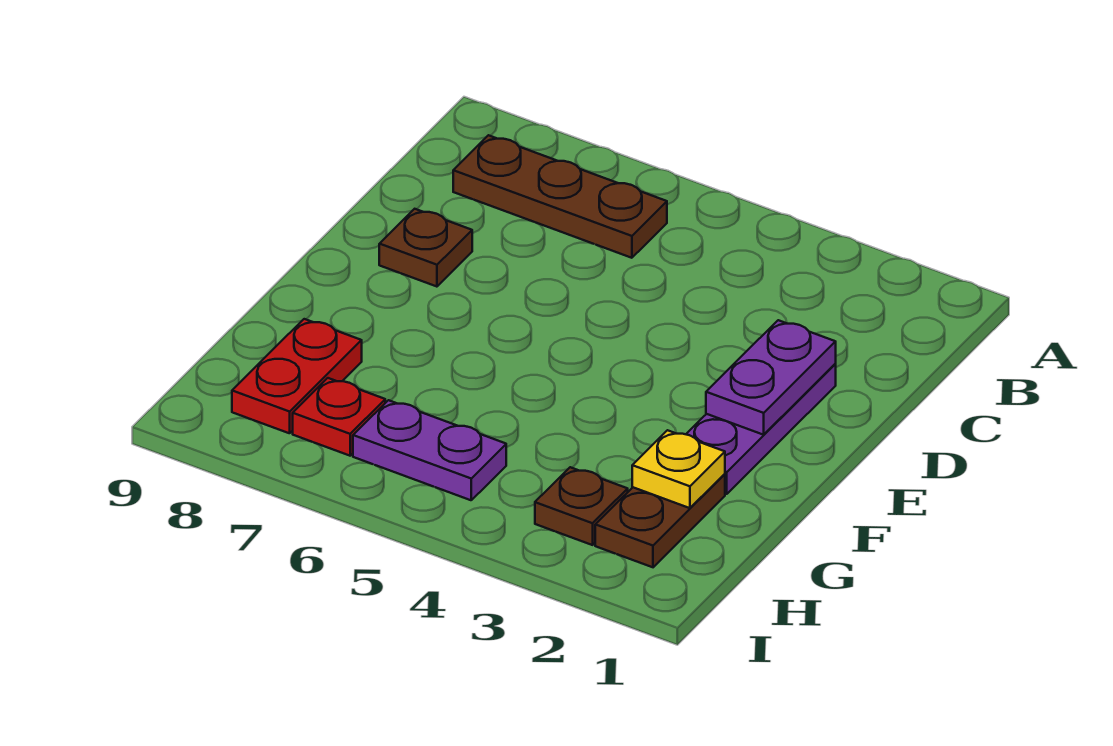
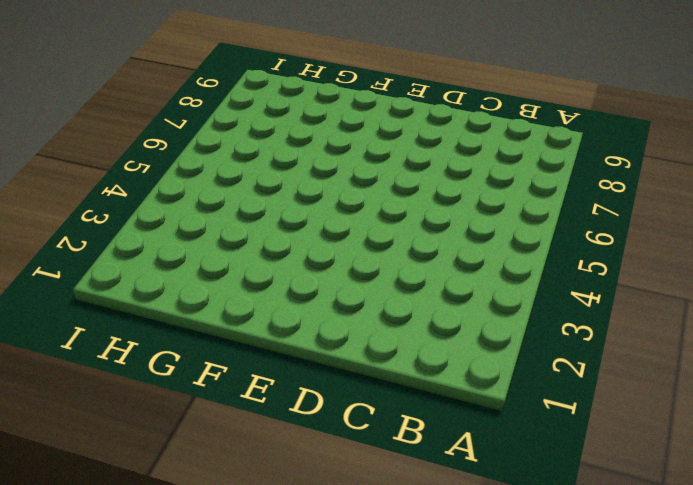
none -> brown 1x3 plate [453,135,667,258]
none -> purple 1x3 plate [686,364,836,494]

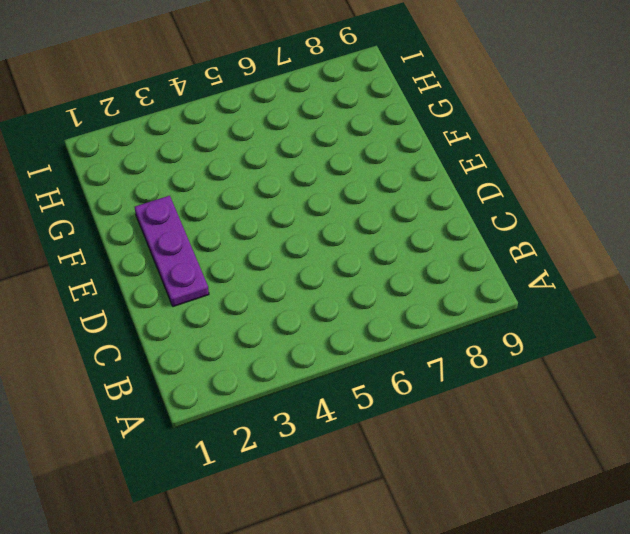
none -> brown 1x3 plate [453,135,667,258]
none -> brown 1x1 plate [379,209,472,287]

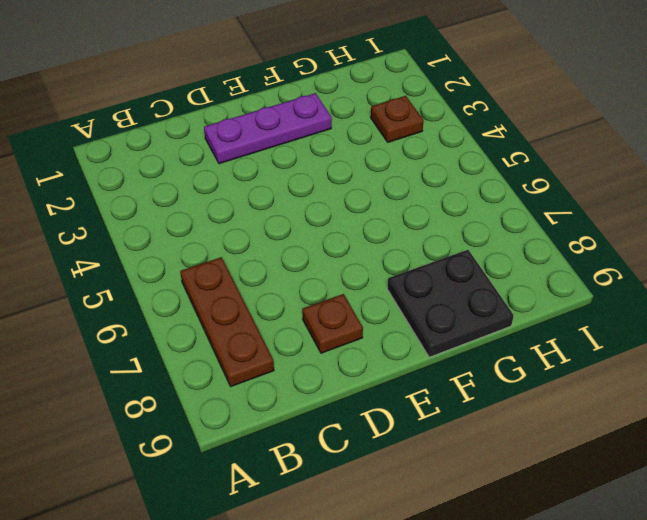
black 2x2 plate [387,250,514,357] -> red 1x2 plate [232,319,362,433]
none -> brown 1x2 plate [595,474,725,567]
none -> purple 1x2 plate [353,400,506,500]

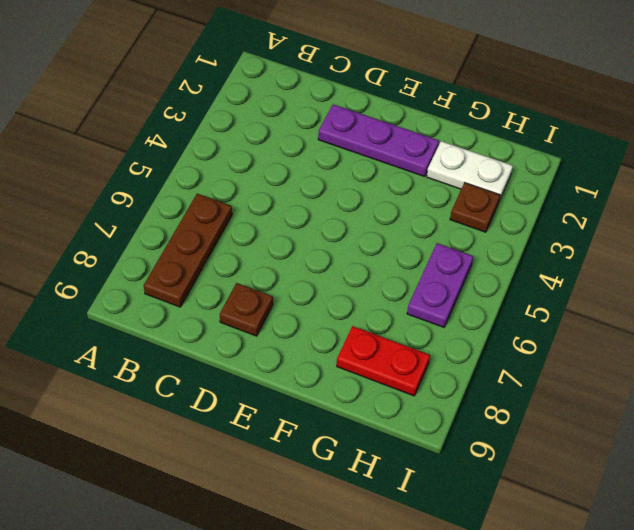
white 1x2 plate [427,141,513,201] -> brown 1x2 plate [595,474,725,567]
none -> red 1x1 plate [293,378,385,456]
none -> purple 1x2 plate [706,320,836,435]

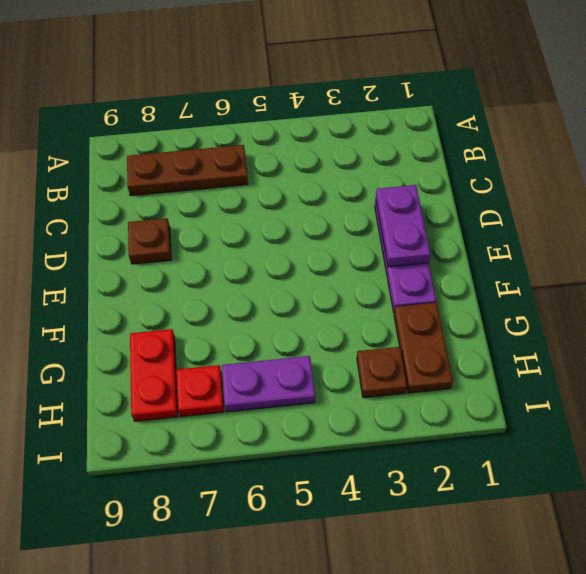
none -> yellow 1x1 plate [632,430,725,508]

